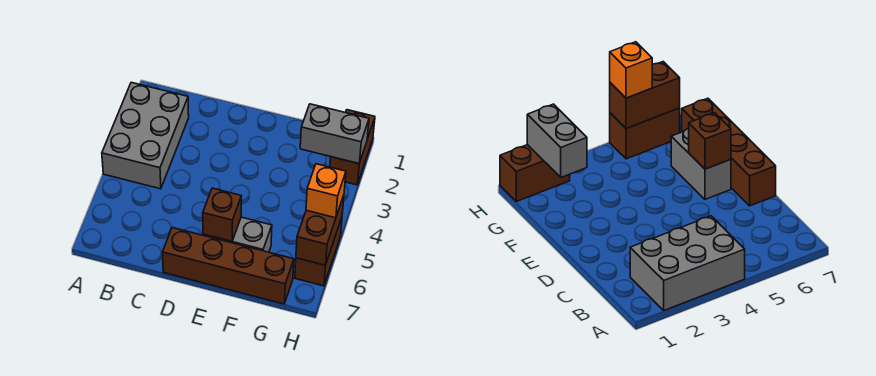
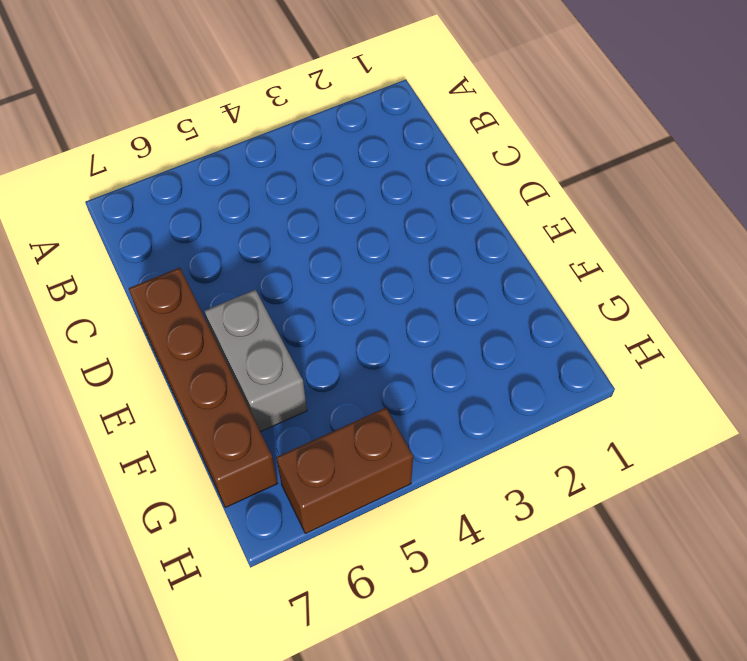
none -> grey 2x3 brick [102,82,189,189]
none -> brown 1x2 brick [330,110,375,185]

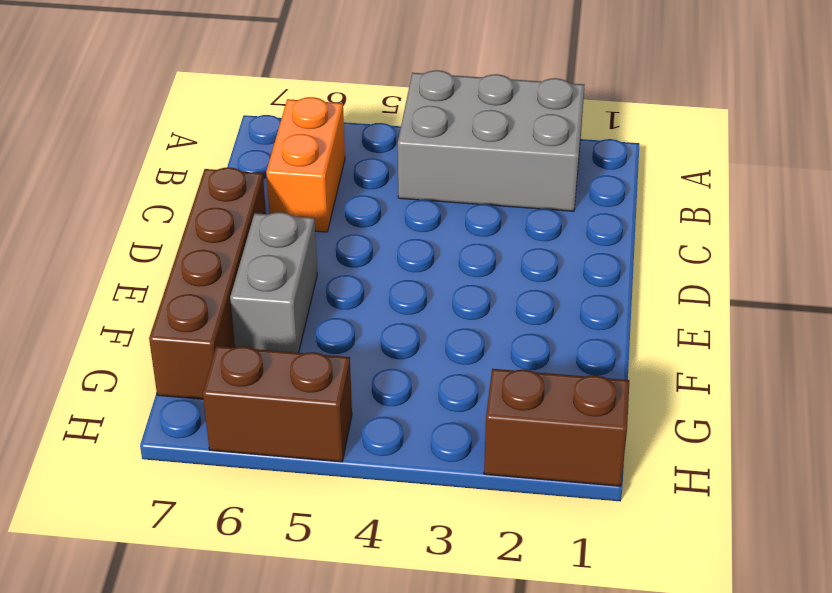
orange 1x2 brick [266,97,345,232] -> none
none -> brown 1x1 brick [203,188,241,241]
none -> grey 1x2 brick [300,104,369,164]

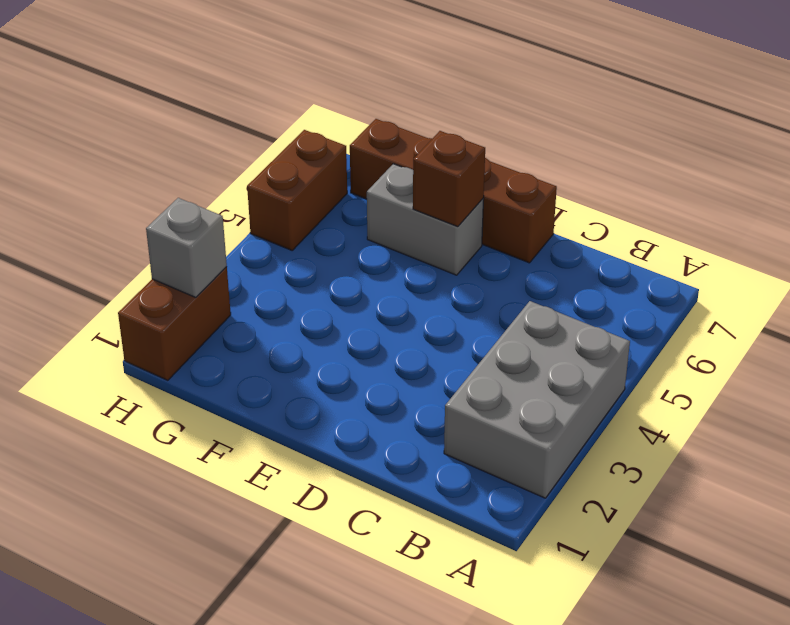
grey 1x1 brick [146,198,227,298] -> grey 1x2 brick [300,104,369,164]
none -> brown 1x2 brick [296,195,344,265]
none -> orange 1x1 brick [306,164,346,218]

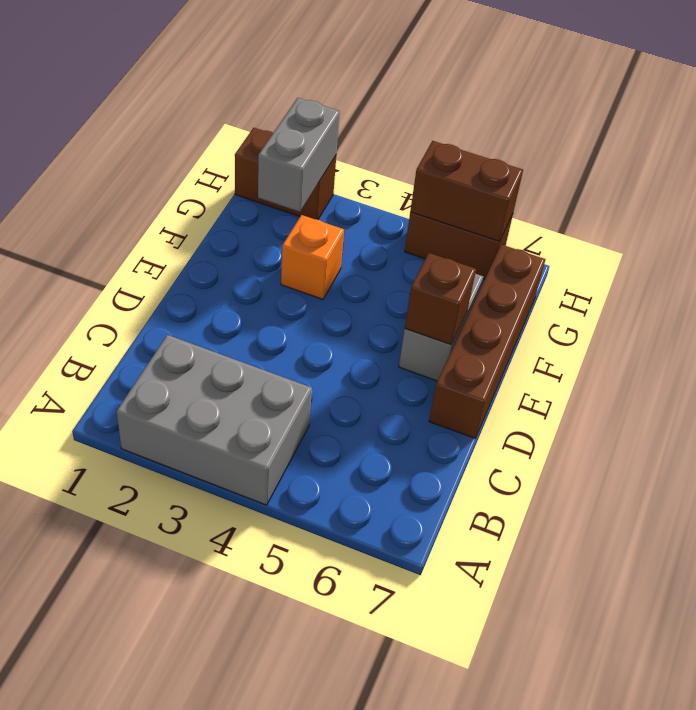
orange 1x1 brick [281,215,344,299] -> orange 1x1 brick moved to [306,164,346,218]

